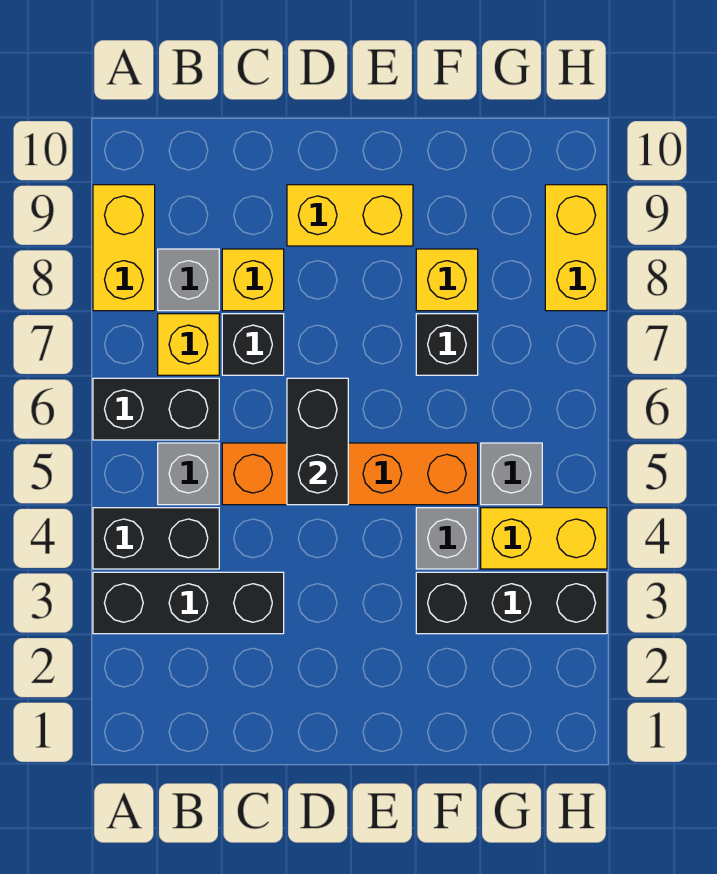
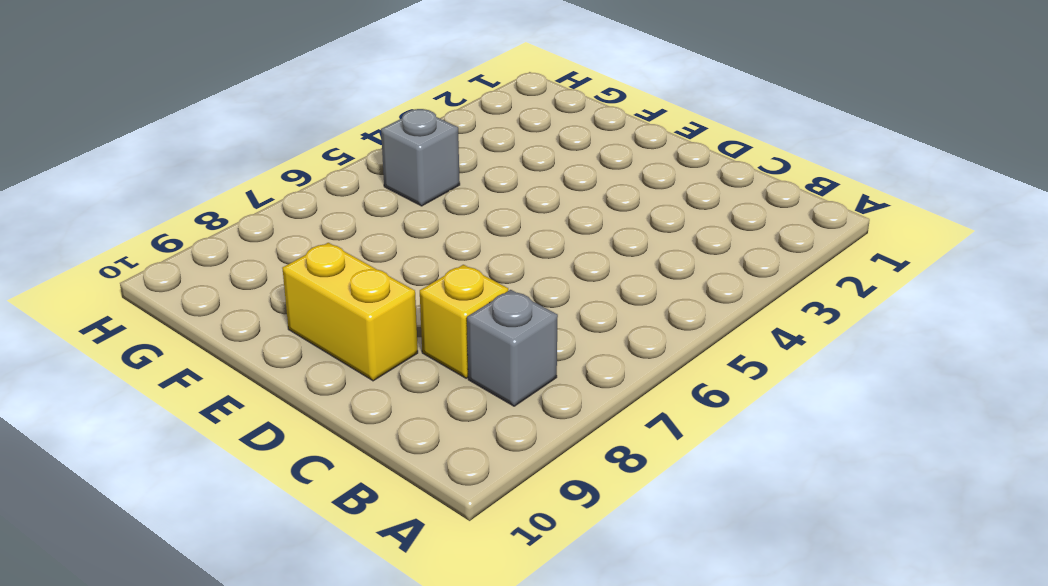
none -> black 1x3 brick [93,572,284,634]
none -> black 1x2 brick [93,508,219,569]
none -> black 1x2 brick [93,378,219,440]

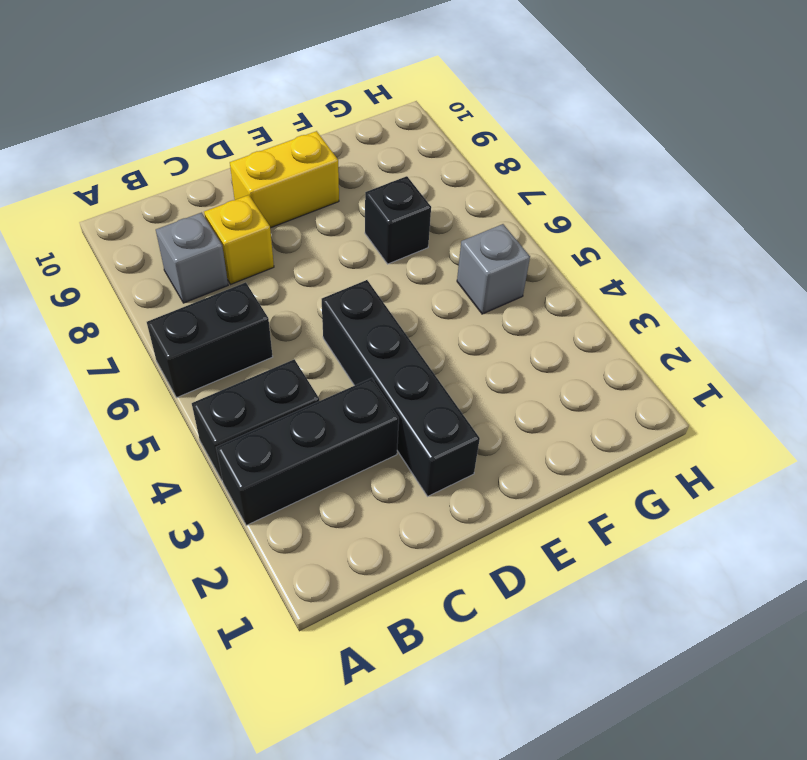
black 1x4 brick [322,280,480,496] -> orange 1x4 brick [222,443,478,505]
none -> yellow 1x2 brick [93,185,155,311]
none -> grey 1x1 brick [158,443,219,505]
none -> yellow 1x1 brick [158,314,219,375]

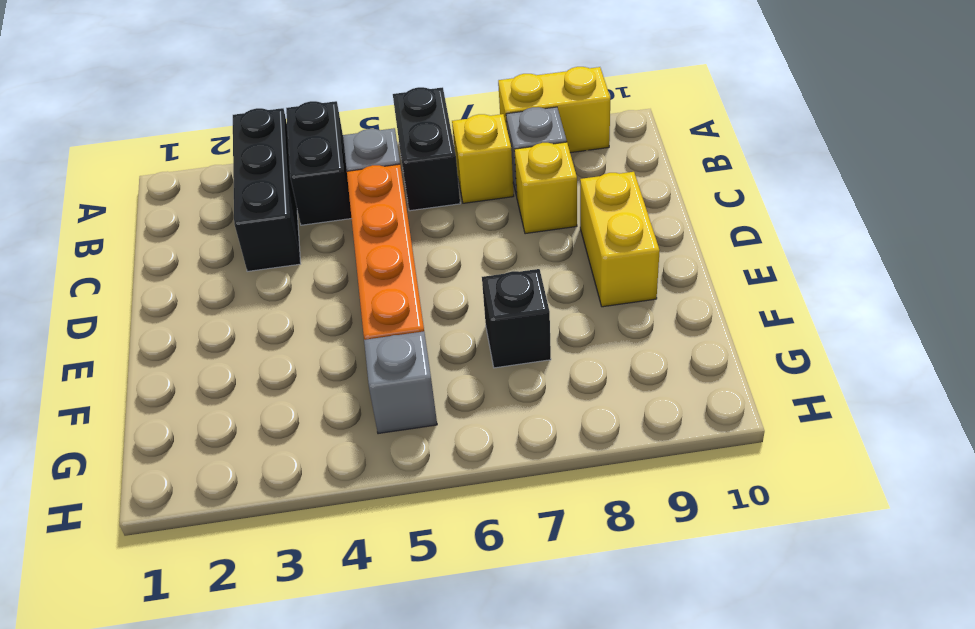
none -> black 1x1 brick [222,314,284,375]
none -> black 1x3 brick [416,572,607,634]
none -> grey 1x1 brick [416,508,478,569]

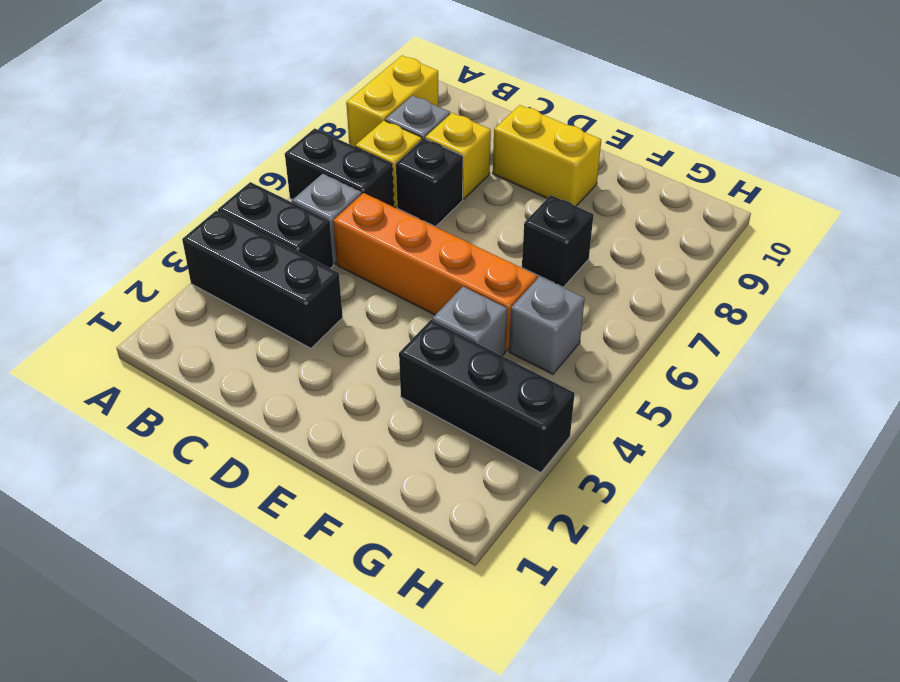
none -> yellow 1x1 brick [416,249,478,311]
none -> yellow 1x2 brick [481,508,607,569]
none -> yellow 1x2 brick [545,185,607,311]

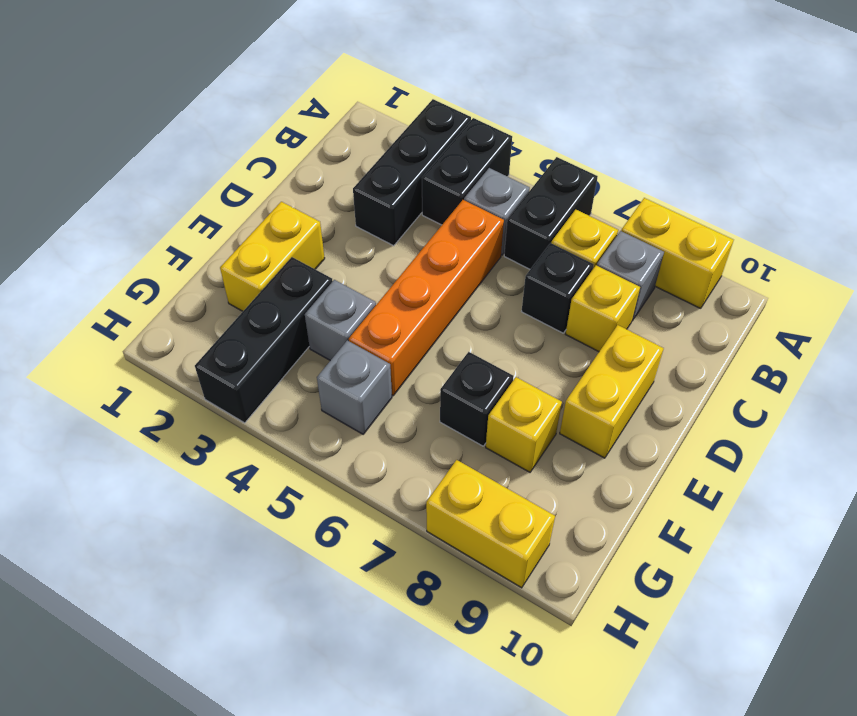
yellow 1x2 brick [220,202,325,311] -> yellow 1x2 brick moved to [481,508,607,569]
none -> black 1x2 brick [287,378,348,505]

